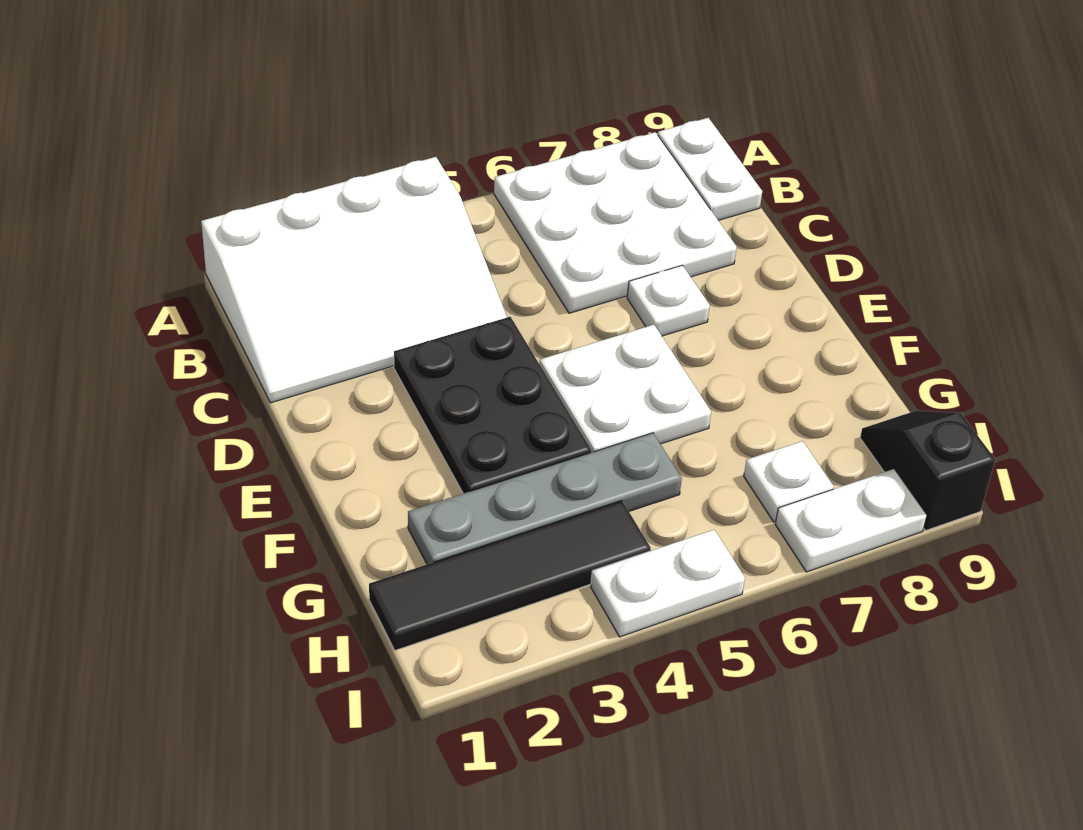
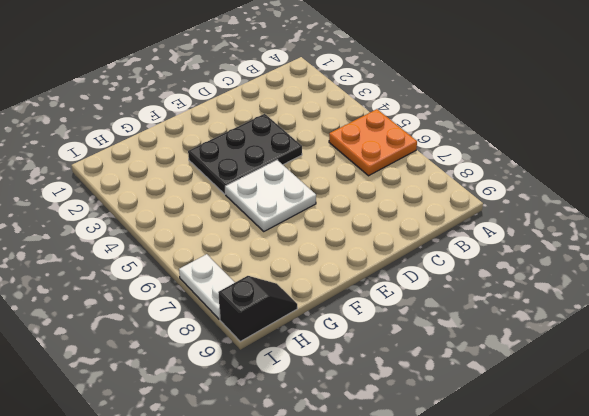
orange 2x2 plate [329,109,417,176] -> white 3x3 plate [494,132,737,313]
none -> white 3x4 slope [201,157,507,403]
none -> white 1x2 plate [658,118,762,220]
none -> white 1x1 plate [627,265,710,336]

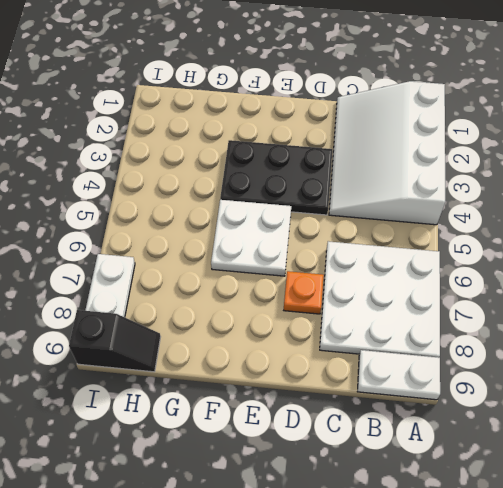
orange 1x1 plate [284,271,324,314] -> white 1x1 plate [627,265,710,336]
none -> grey 1x4 plate [408,433,682,564]
none -> black 1x4 tile [369,501,651,650]
none -> white 1x1 plate [744,441,834,522]

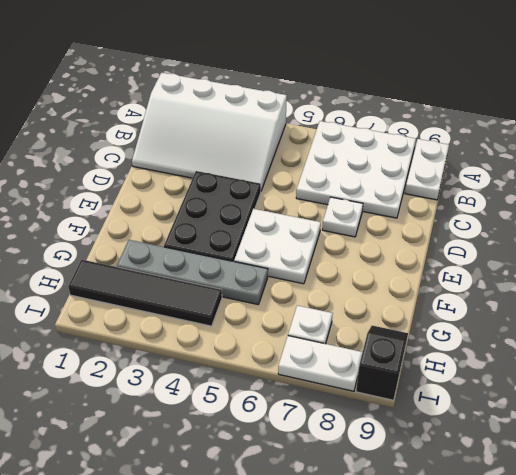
none -> white 1x2 plate [591,530,745,637]

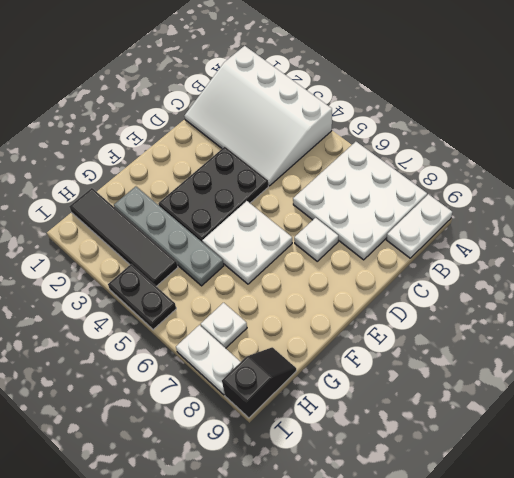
black 1x2 plate [108,264,176,330] -> white 1x2 plate [591,530,745,637]

